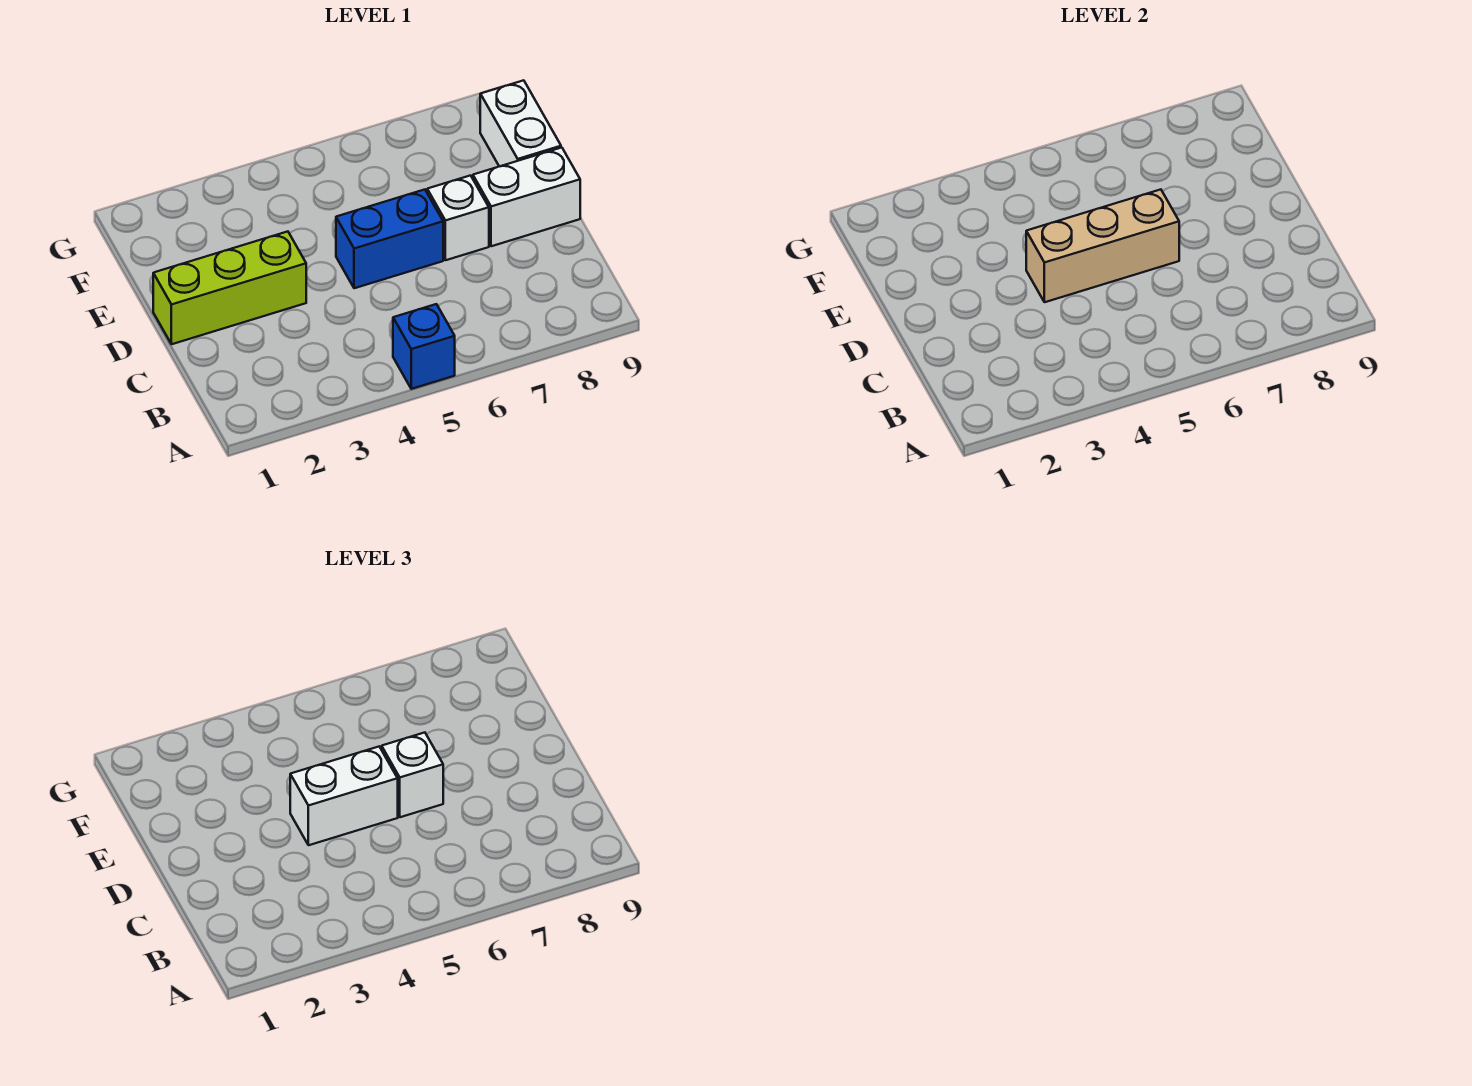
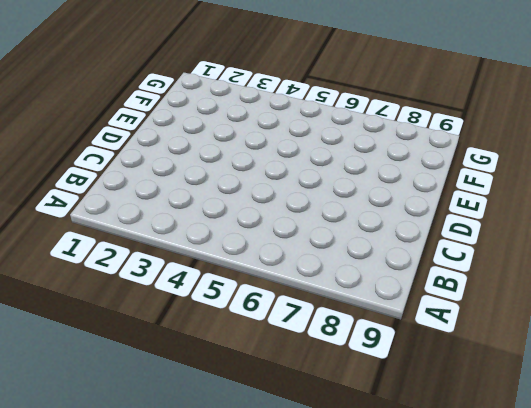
none -> blue 1x1 brick [393,304,455,389]
none -> lime 1x3 brick [153,232,306,344]

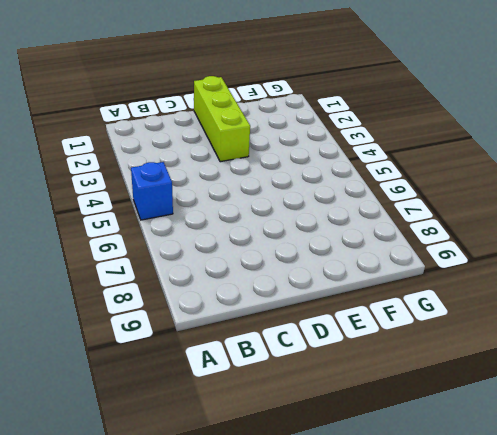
none -> blue 1x2 brick [336,190,443,288]
none -> white 1x1 brick [427,176,489,260]

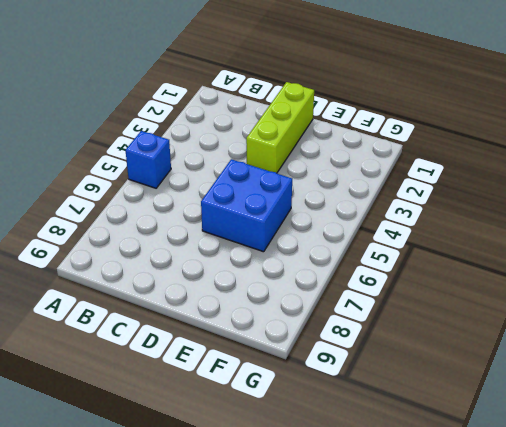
blue 2x2 brick [201,159,292,252] -> blue 1x2 brick [336,190,443,288]
none -> white 1x1 brick [427,176,489,260]
none -> white 1x2 brick [473,148,580,246]

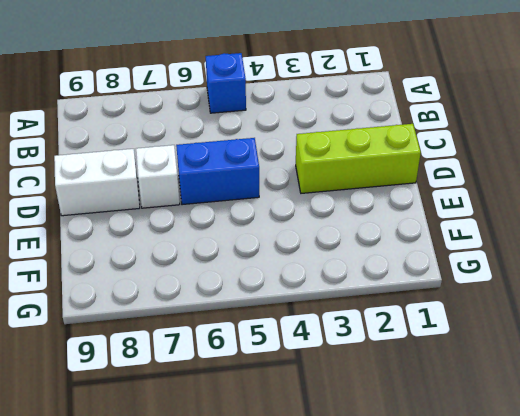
none -> white 1x2 brick [480,80,561,167]
none -> tan 1x3 brick [1026,190,1179,302]

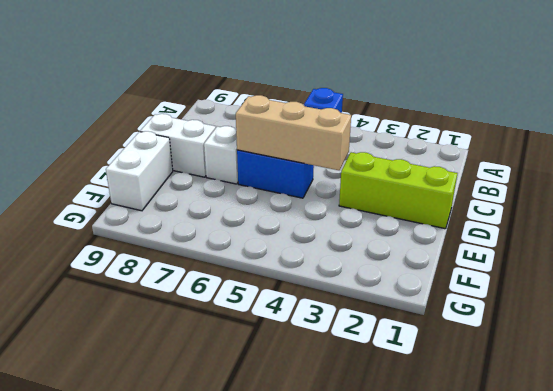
none -> white 1x2 brick [290,747,398,845]
none -> white 1x1 brick [382,733,443,817]

